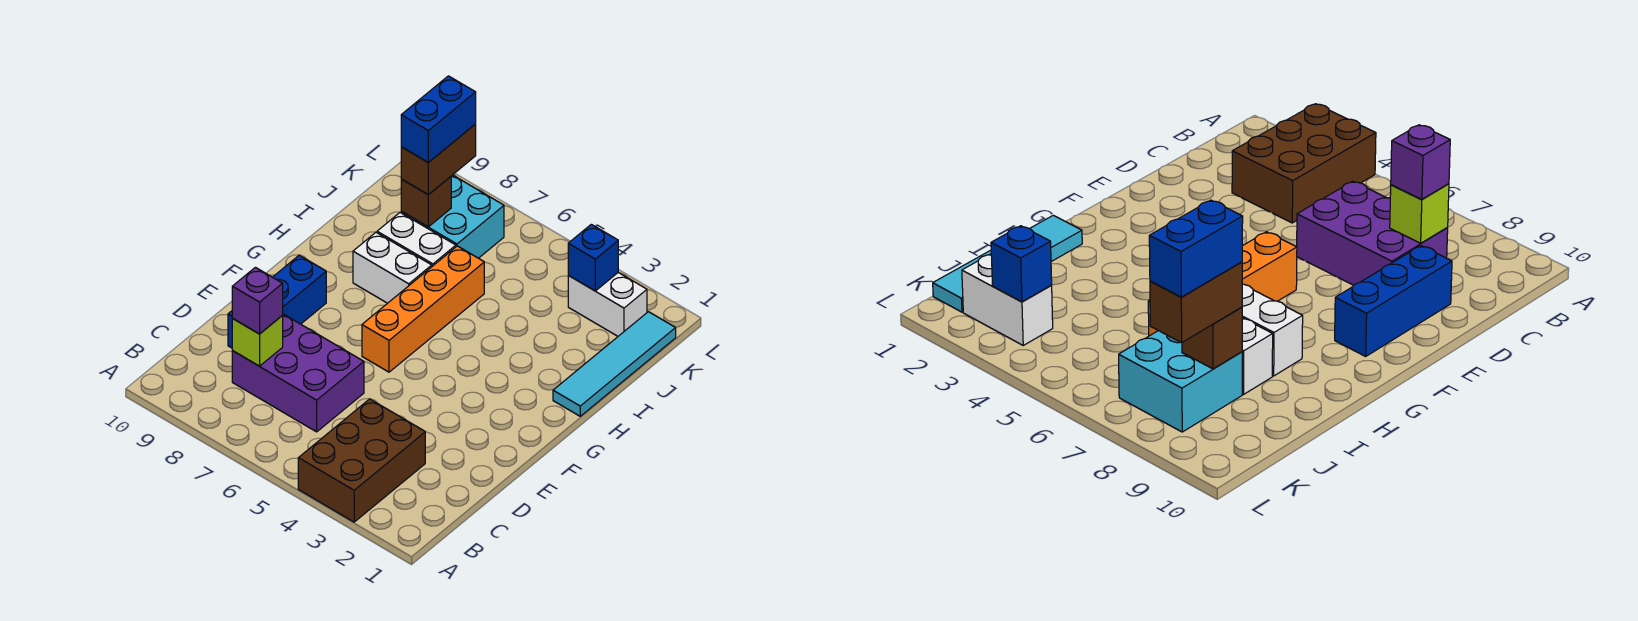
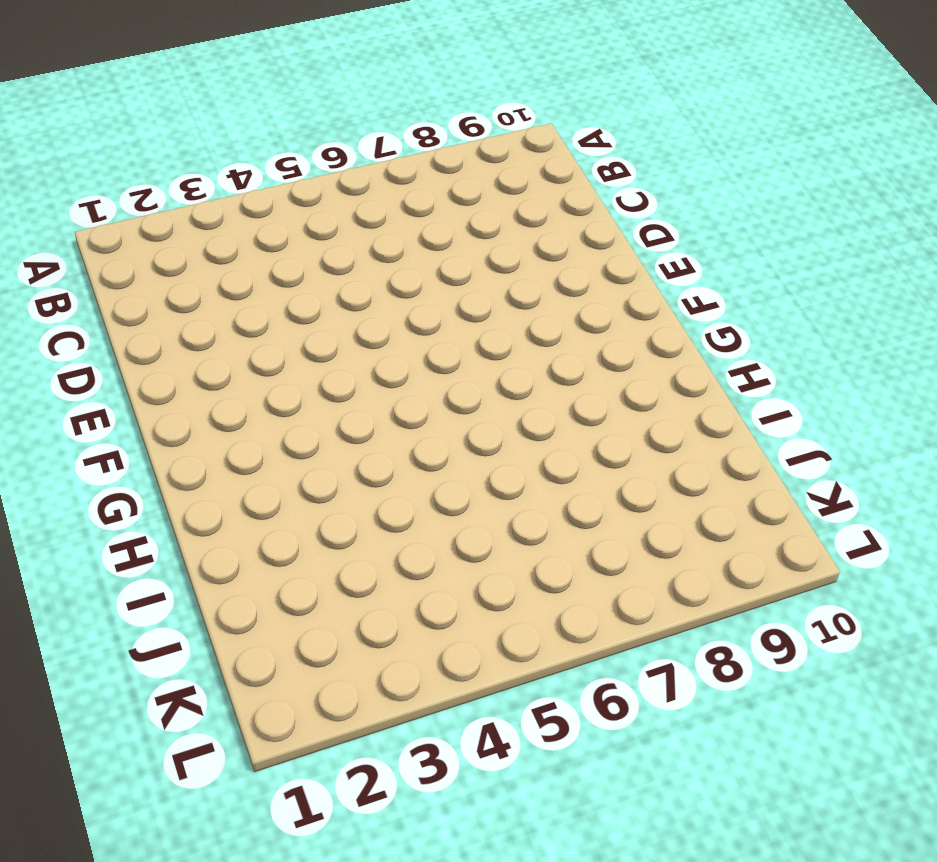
none -> brown 2x3 brick [298,399,425,522]
none -> purple 2x3 brick [232,314,364,432]
none -> blue 1x3 brick [228,255,326,348]

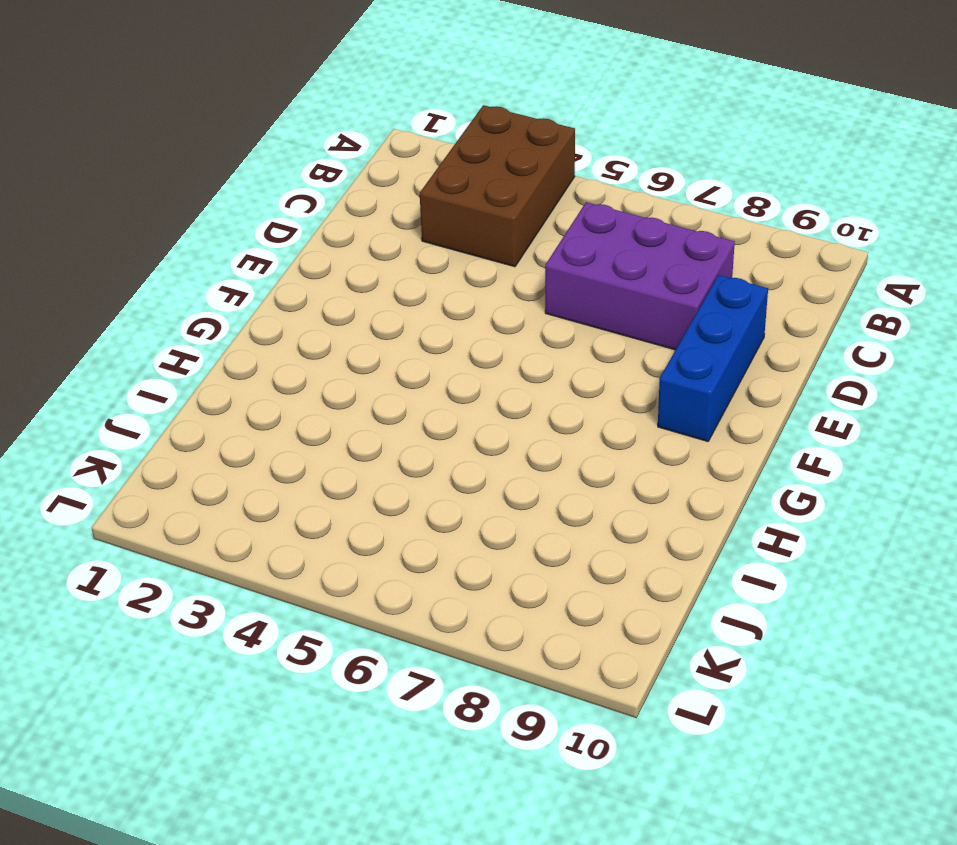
none -> orange 1x4 brick [362,246,484,372]
none -> cyan 1x4 tile [553,312,676,416]
none -> white 1x2 brick [353,232,432,303]

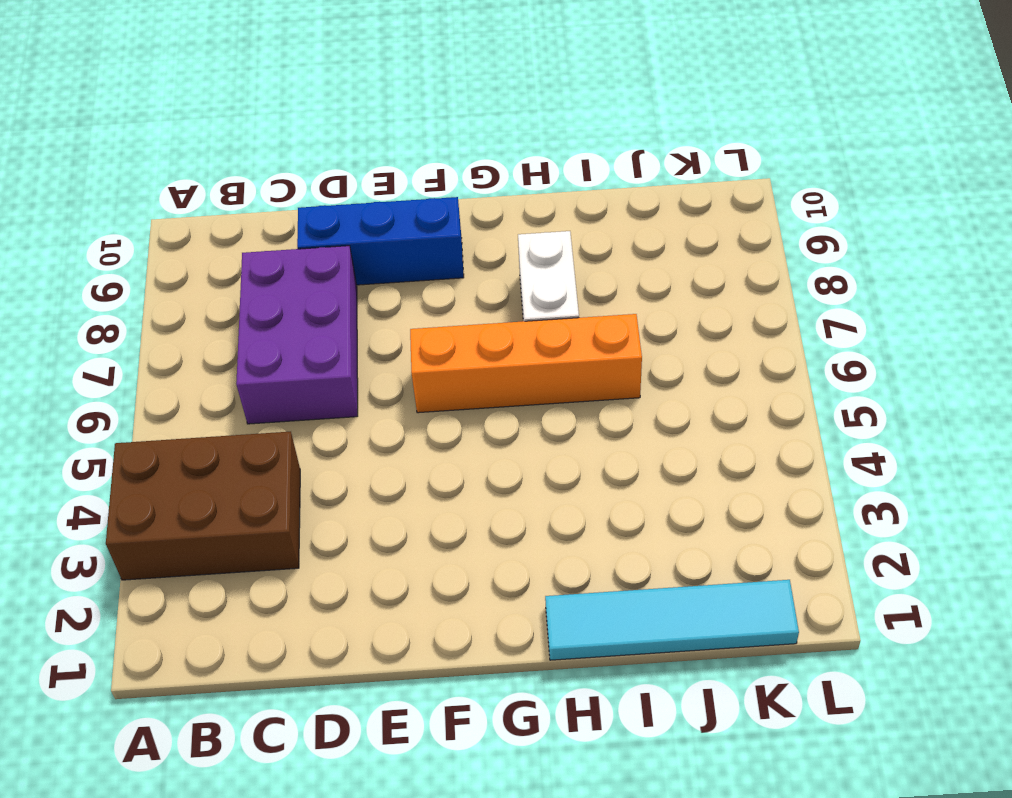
none -> white 1x2 brick [377,213,456,266]
none -> cyan 2x2 brick [401,175,504,258]
none -> white 1x2 brick [568,272,647,336]

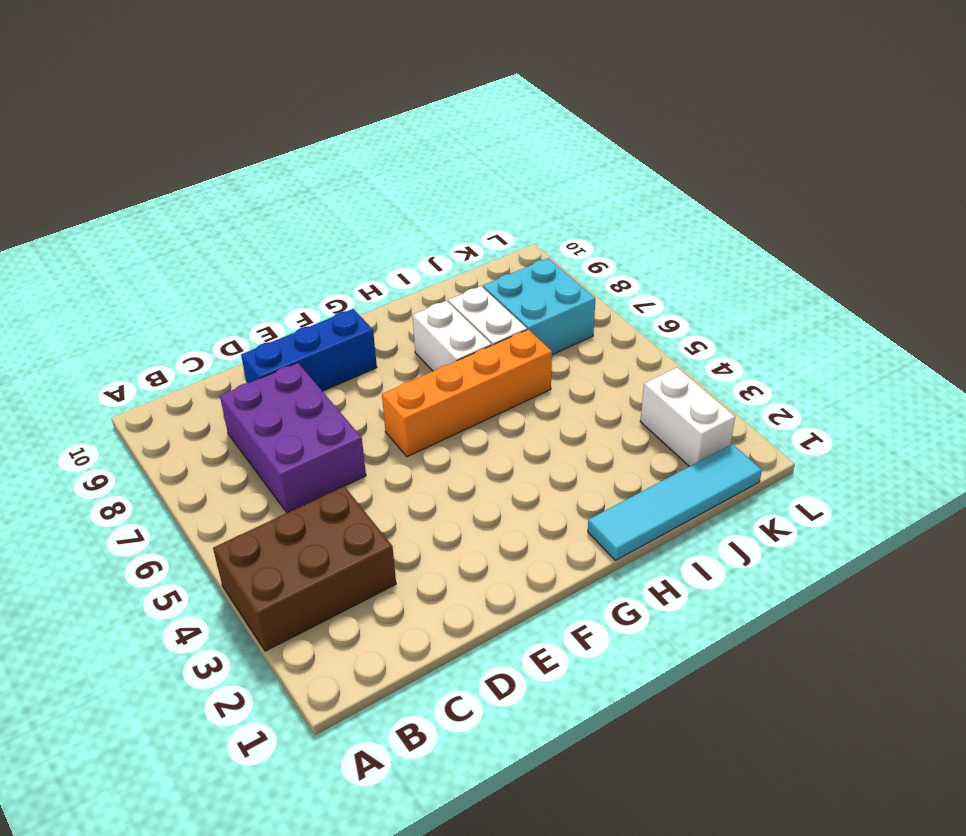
none -> lime 1x1 brick [232,316,283,366]
none -> brown 1x1 brick [401,177,451,227]
none -> blue 1x1 brick [568,224,618,291]

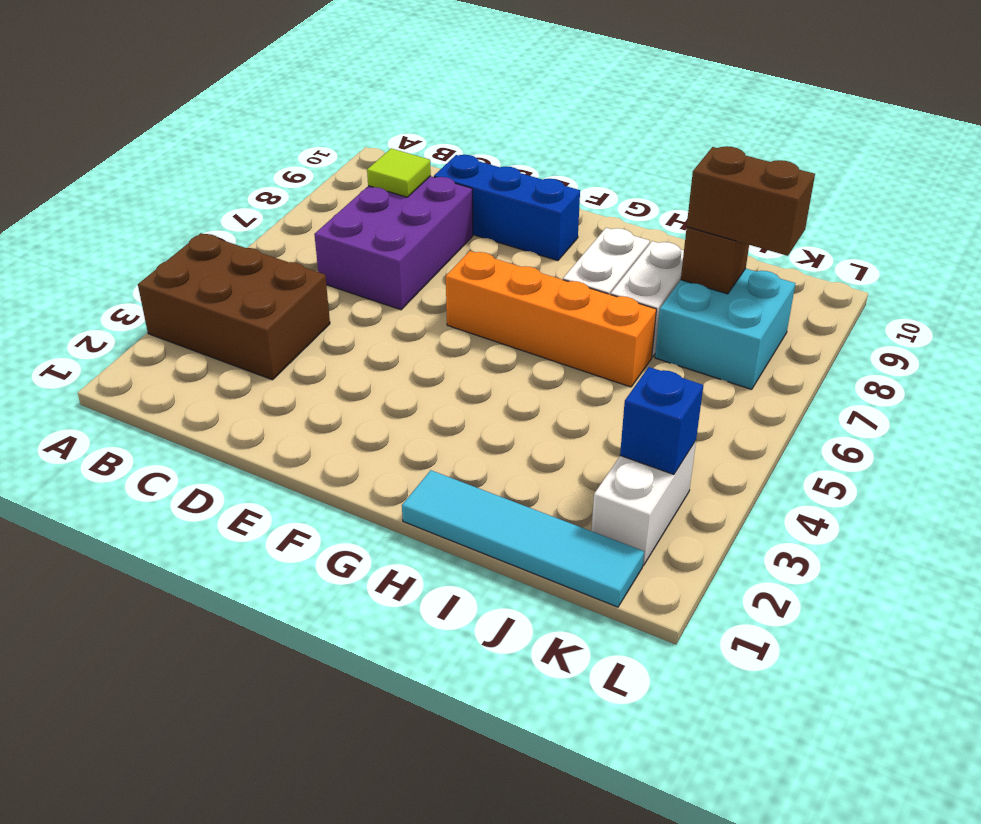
lime 1x1 tile [367,148,431,197] -> lime 1x1 brick [232,316,283,366]
none -> purple 1x1 brick [232,267,283,334]
none -> blue 1x2 brick [401,76,476,163]

